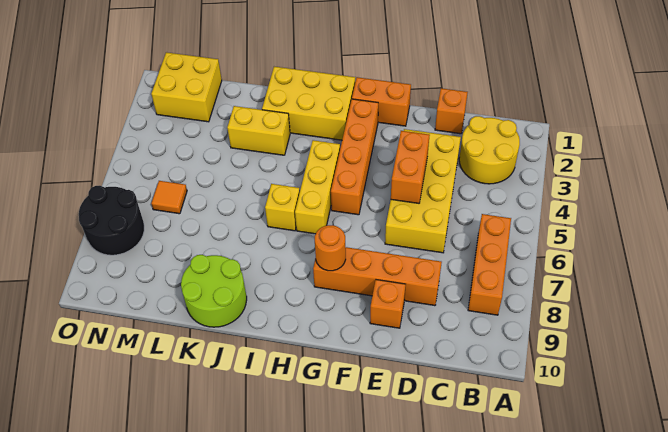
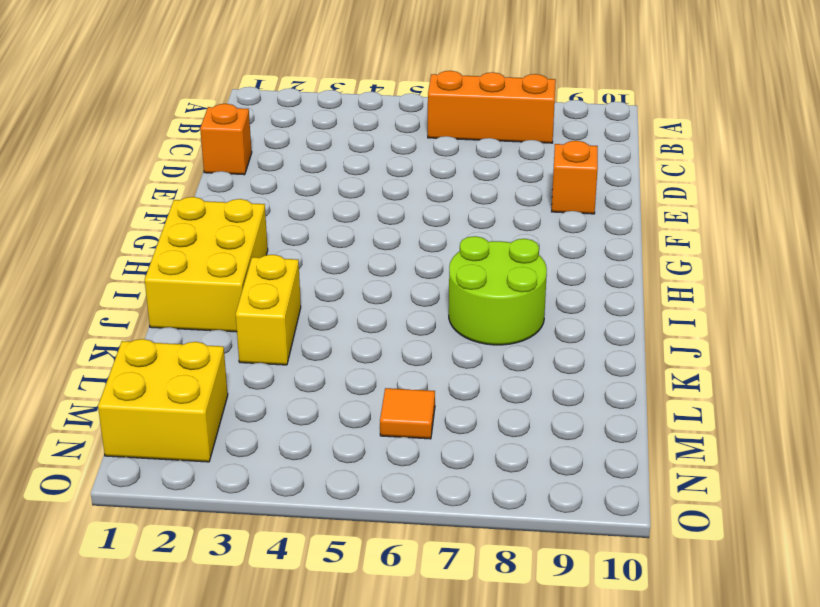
lime 2x2 round brick [449,236,547,345] -> lime 2x2 round brick moved to [181,255,247,327]
none -> yellow 2x2 round brick [459,116,520,184]
none -> yellow 2x4 brick [385,129,461,253]
none -> orange 1x4 brick [313,247,442,306]

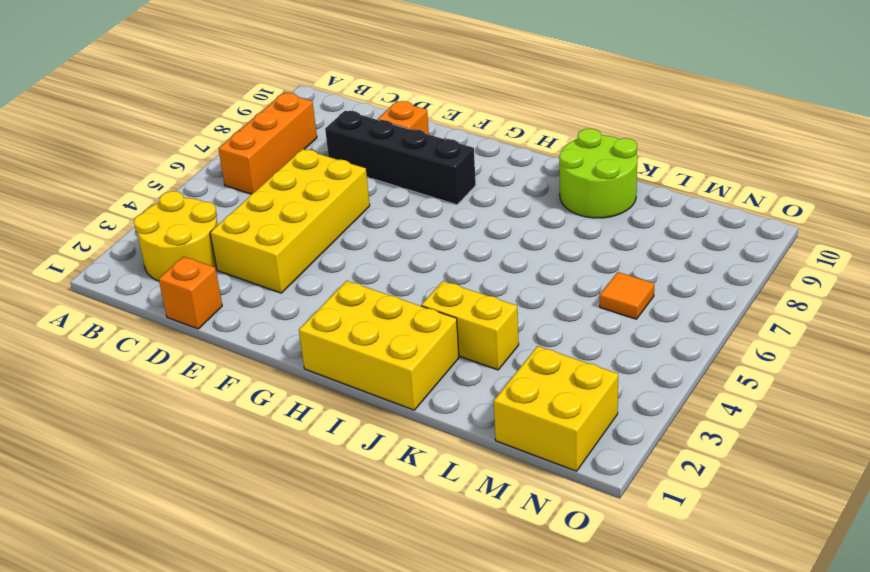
black 1x4 brick [325,111,476,205] -> orange 1x4 brick [313,247,442,306]
none -> orange 1x2 brick [352,77,411,126]
none -> orange 1x4 brick [331,99,378,215]
none -> yellow 1x3 brick [295,140,340,234]

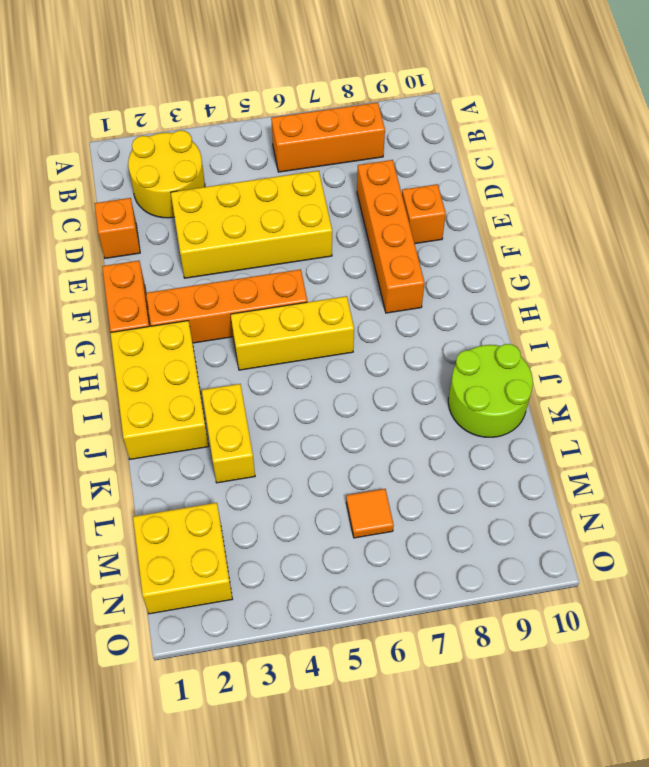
none -> yellow 1x1 brick [265,184,300,231]
none -> black 2x2 round brick [79,186,144,255]
none -> orange 1x2 brick [391,131,430,203]

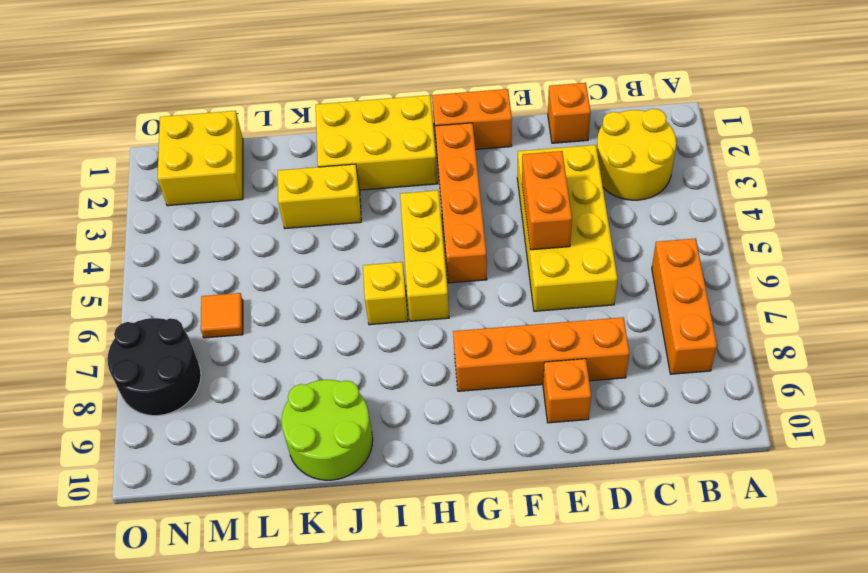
none -> orange 1x1 round brick [315,225,346,271]

